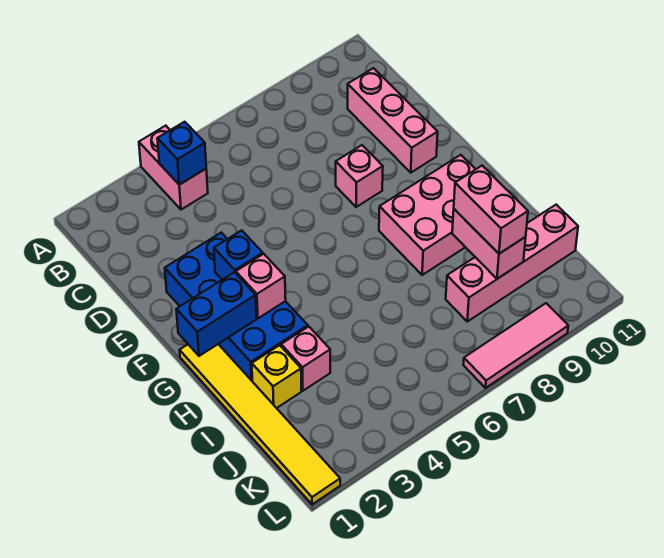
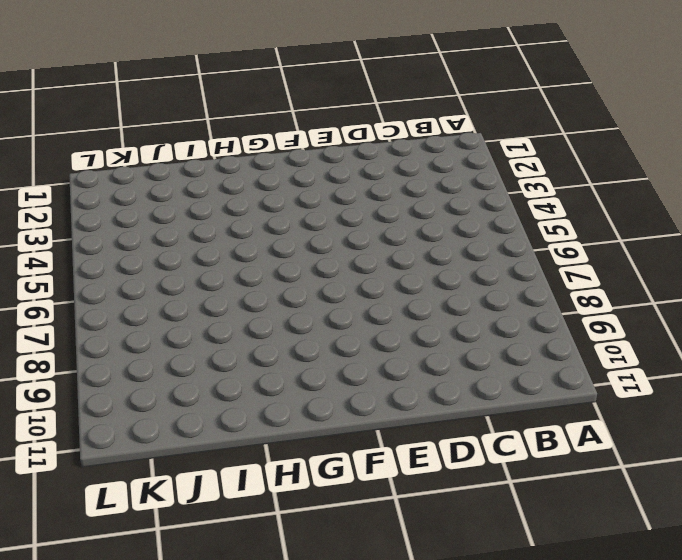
none -> pink 1x2 brick [139,126,208,210]
none -> pink 1x3 brick [348,68,438,173]
none -> blue 2x4 brick [165,233,308,381]

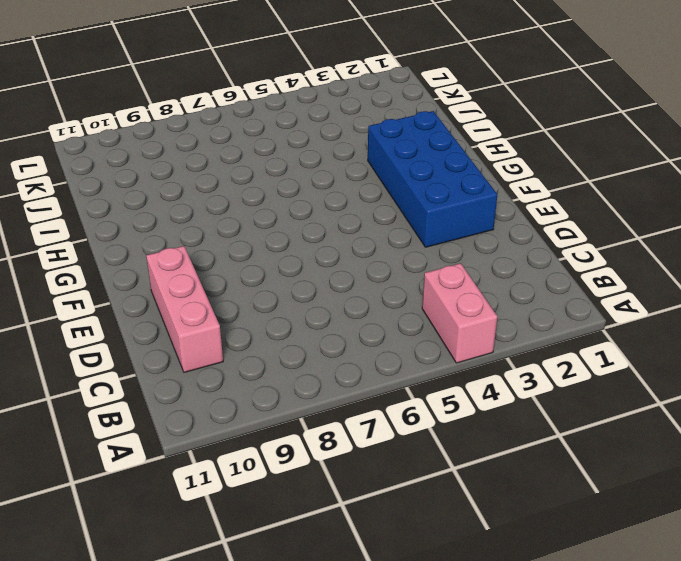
none -> pink 1x1 brick [336,145,383,207]
none -> yellow 1x6 tile [180,344,340,504]
none -> pink 2x3 brick [379,155,476,275]

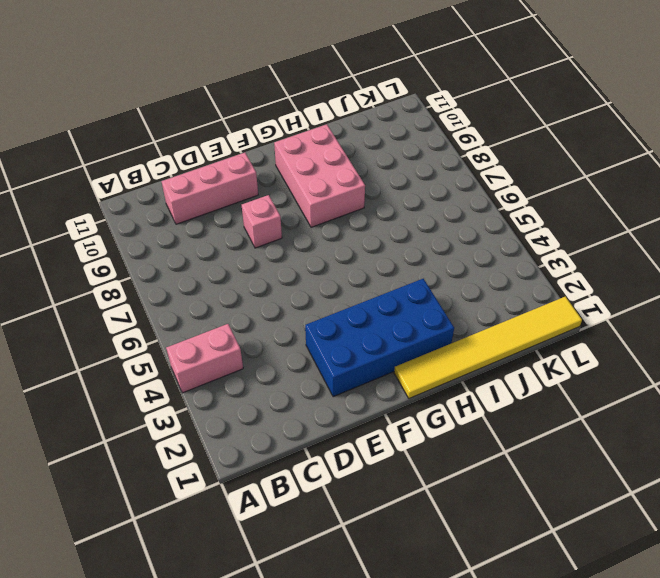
none -> yellow 1x1 brick [252,345,301,408]
none -> pink 1x1 brick [281,327,330,391]
none -> pink 1x4 brick [446,205,578,322]

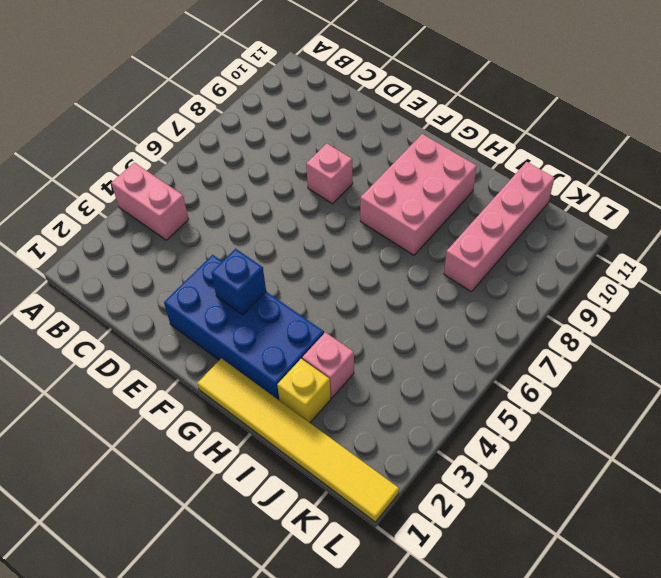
none -> pink 1x3 brick [348,68,438,173]
none -> pink 1x3 tile [463,303,568,388]
none -> blue 1x1 brick [157,122,206,185]

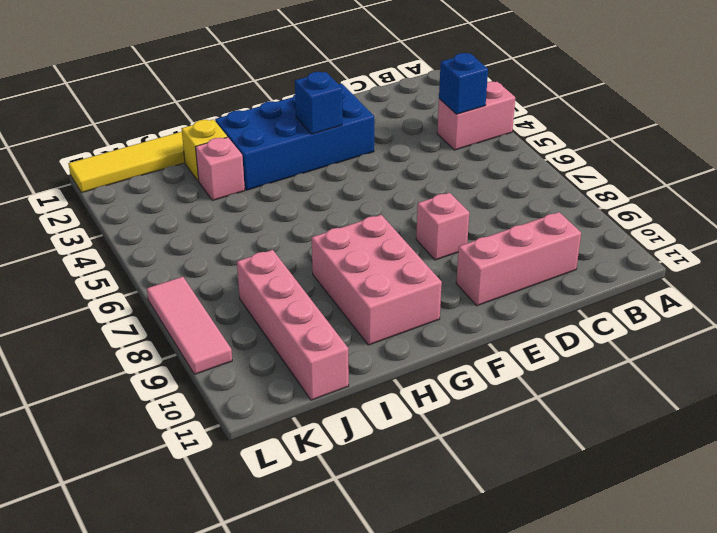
none -> blue 1x2 brick [176,272,256,356]
none -> pink 1x1 brick [236,254,286,318]
none -> pink 1x2 brick [452,209,526,279]

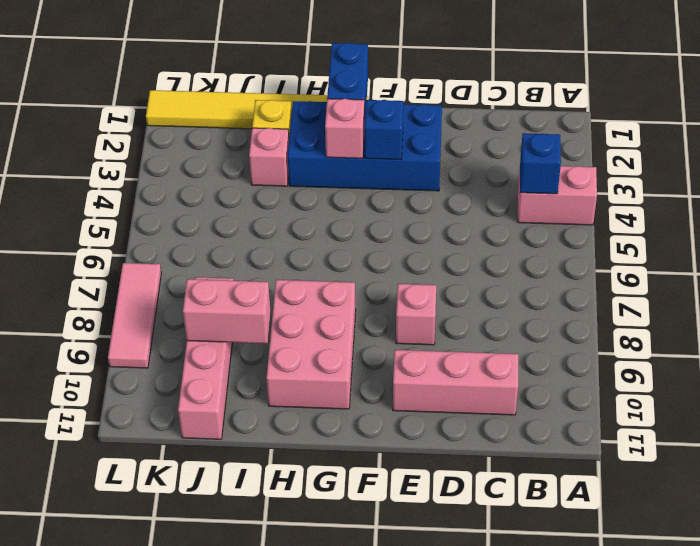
none -> pink 1x2 brick [454,166,528,254]

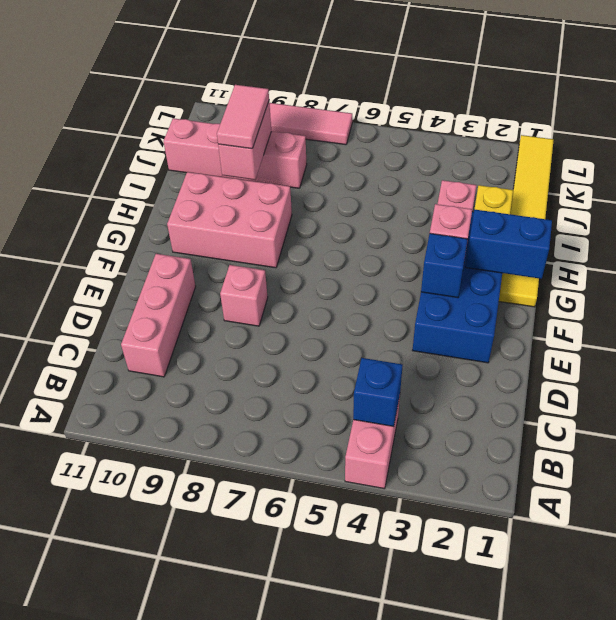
pink 1x2 tile [217,85,269,149] -> pink 1x2 brick [454,166,528,254]

